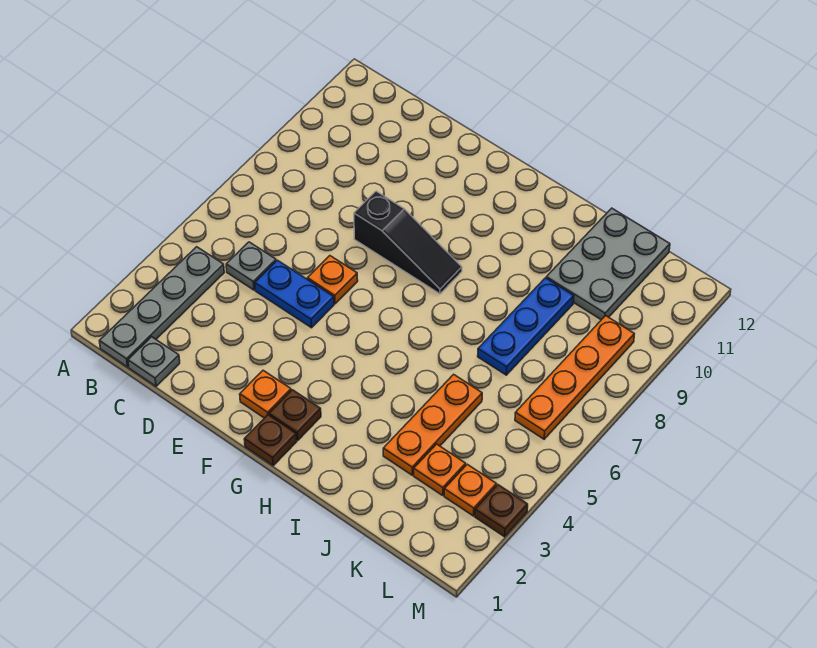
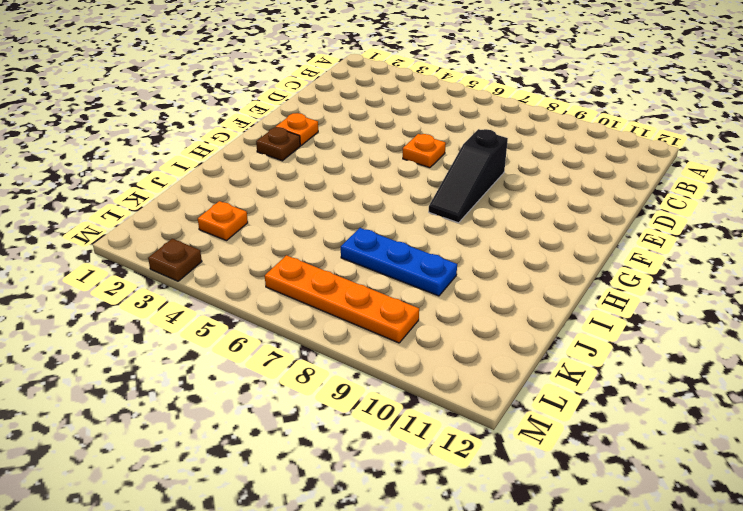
none -> grey 1x4 plate [100,247,224,367]
none -> grey 1x1 plate [128,337,180,386]
none -> grey 1x1 plate [226,242,276,290]

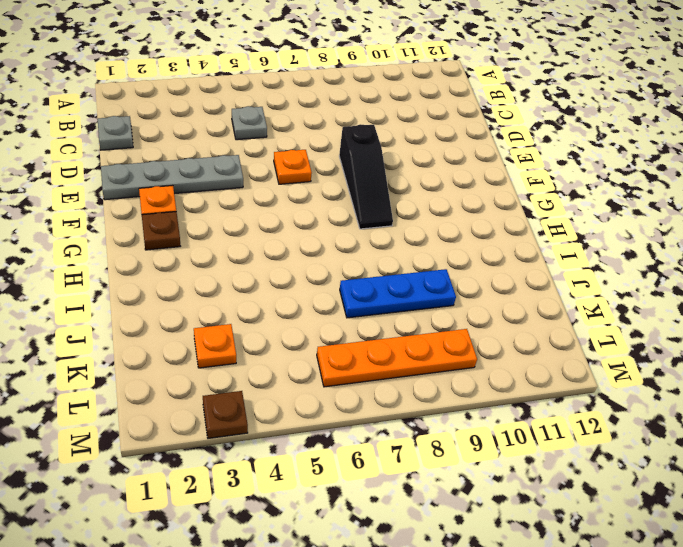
grey 1x4 plate [101,155,243,200] -> grey 1x4 plate moved to [100,247,224,367]
none -> blue 1x2 plate [255,260,334,328]
none -> brown 1x1 plate [244,415,297,466]
none -> orange 1x3 plate [383,374,482,475]

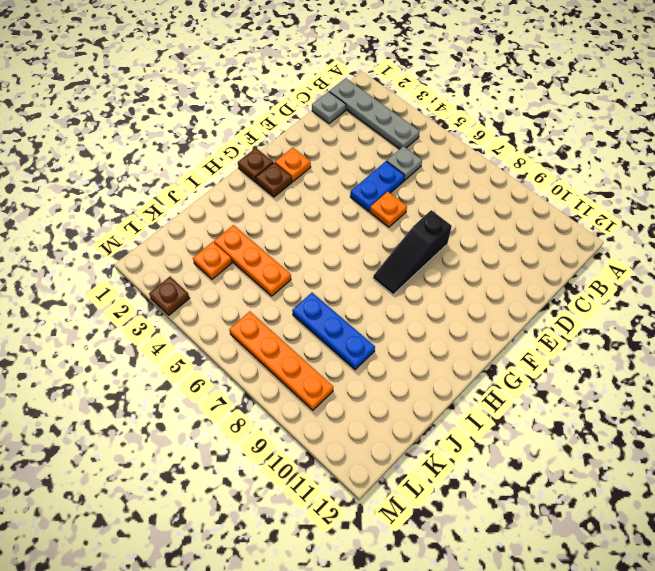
none -> grey 2x3 plate [546,208,670,320]
none -> orange 1x1 plate [444,464,497,516]

